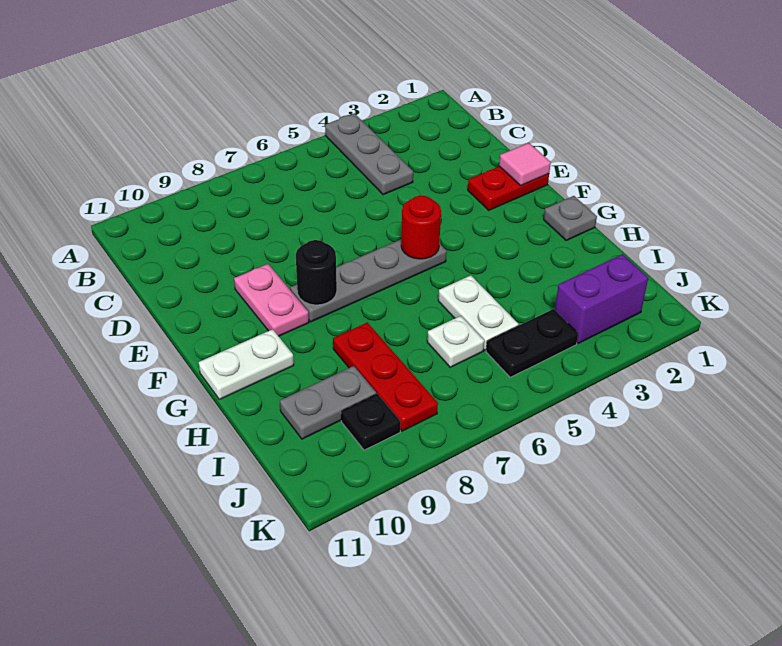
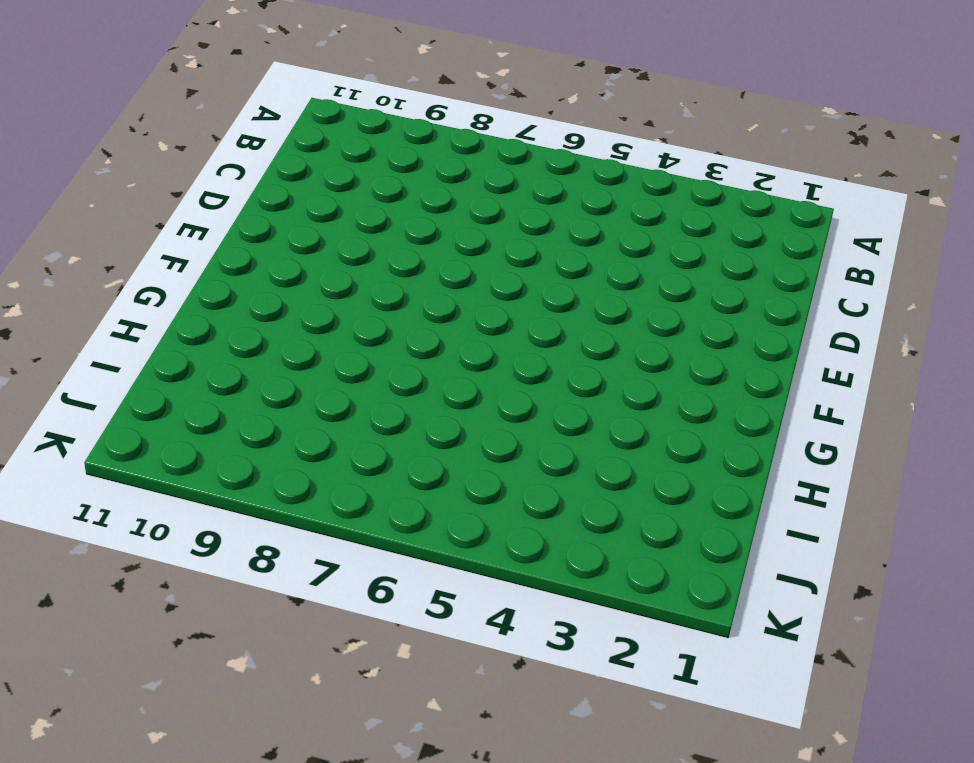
none -> grey 1x3 plate [325,113,413,195]
none -> red 1x2 plate [468,166,549,210]
none -> pink 1x2 plate [234,264,309,336]

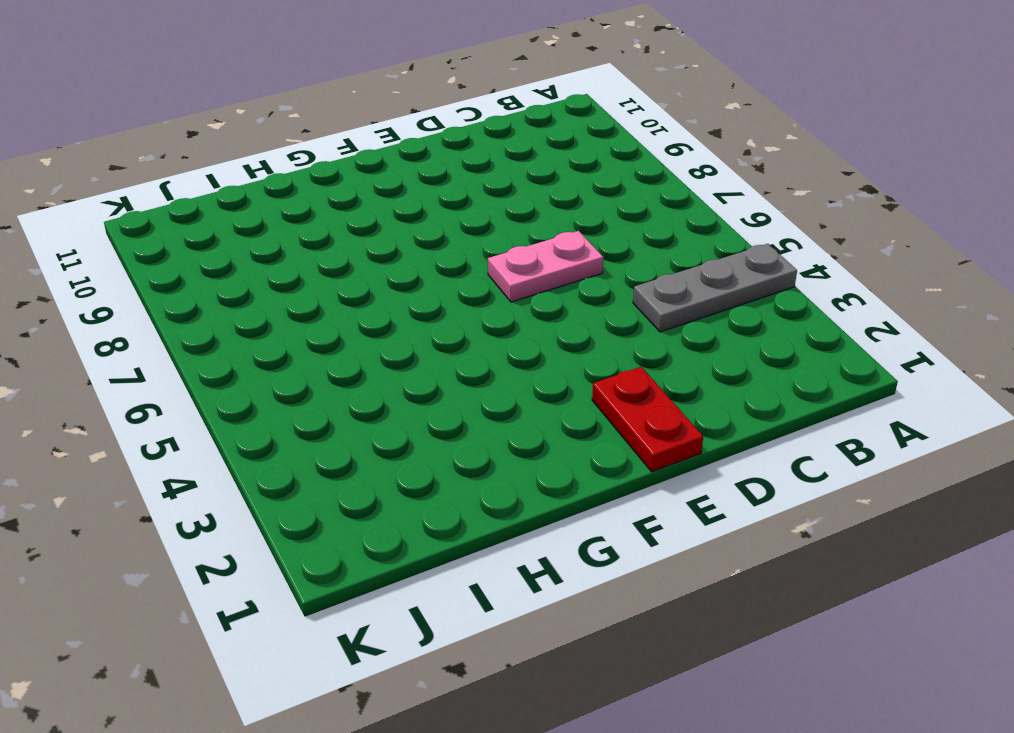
pink 1x2 plate [488,231,603,302] -> pink 1x2 plate moved to [234,264,309,336]
none -> grey 1x4 plate [290,239,447,322]
none -> grey 1x1 plate [544,196,597,240]
none -> white 1x2 plate [199,329,294,399]

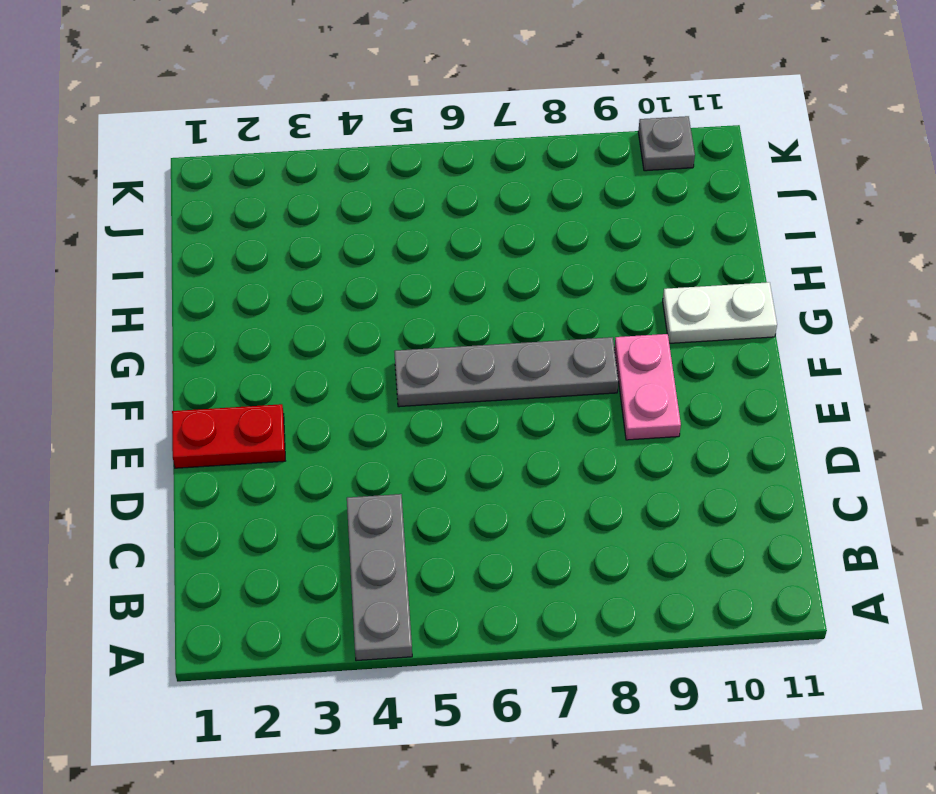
grey 1x1 plate [638,116,695,171] -> grey 1x1 plate moved to [544,196,597,240]
none -> white 1x2 plate [438,275,519,351]
none -> red 1x3 plate [333,322,438,431]
none -> white 1x1 plate [427,316,484,367]

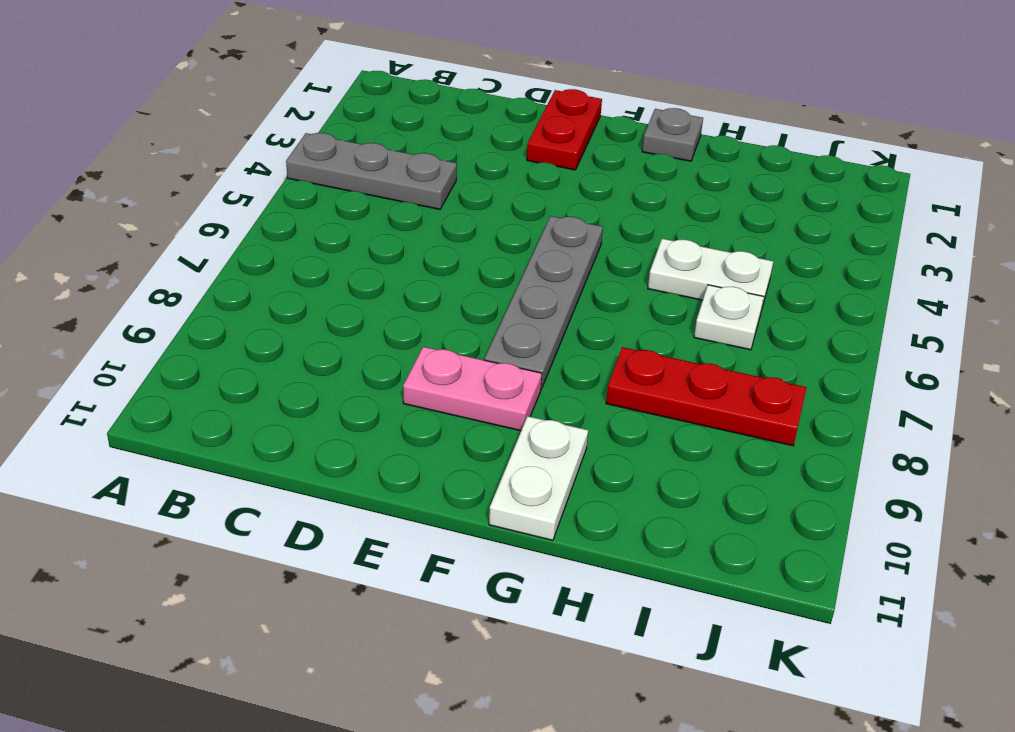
none -> grey 1x2 plate [280,366,376,439]
none -> purple 1x2 brick [555,254,648,344]
none -> black 1x2 plate [486,309,578,377]

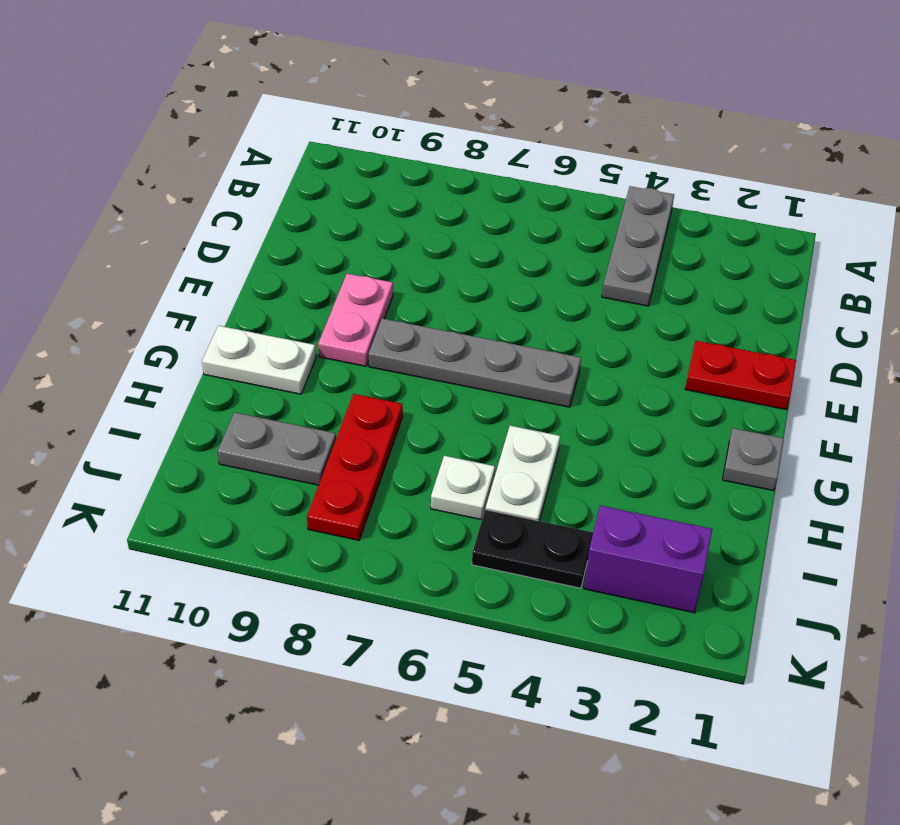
none -> black 1x1 plate [341,394,401,450]
none -> pink 1x1 tile [499,143,551,185]
none -> red 1x1 round brick [401,196,441,259]

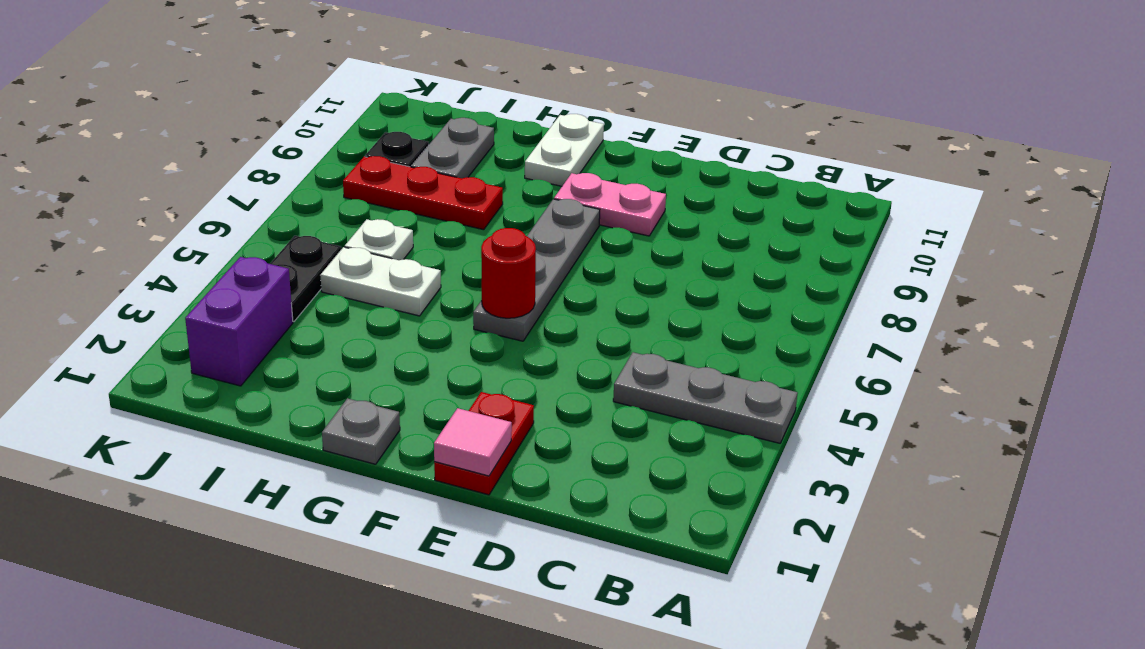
none -> black 1x1 round brick [296,240,337,305]

